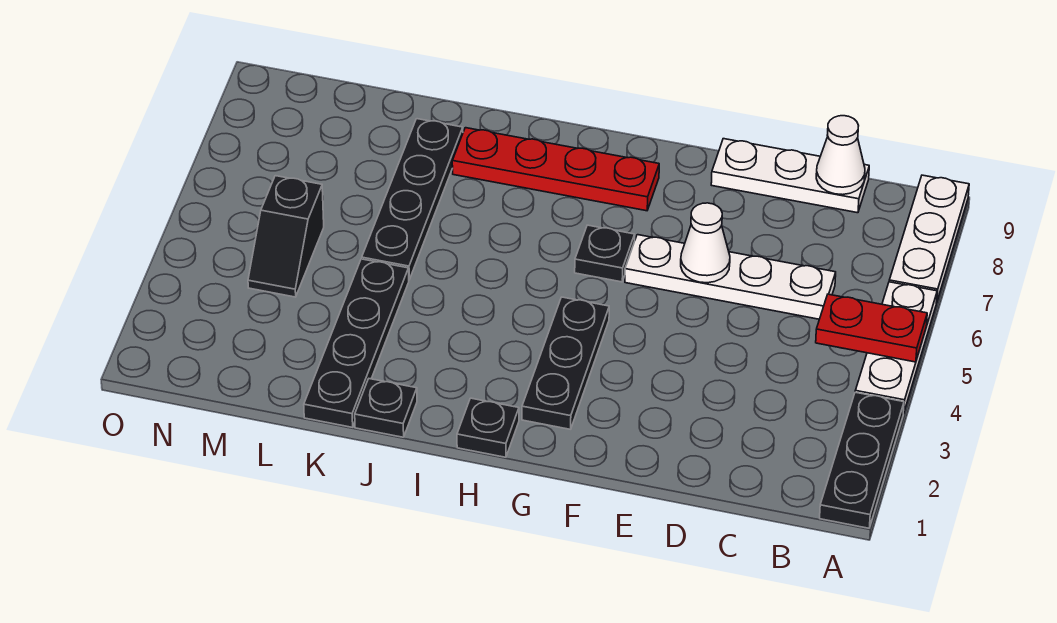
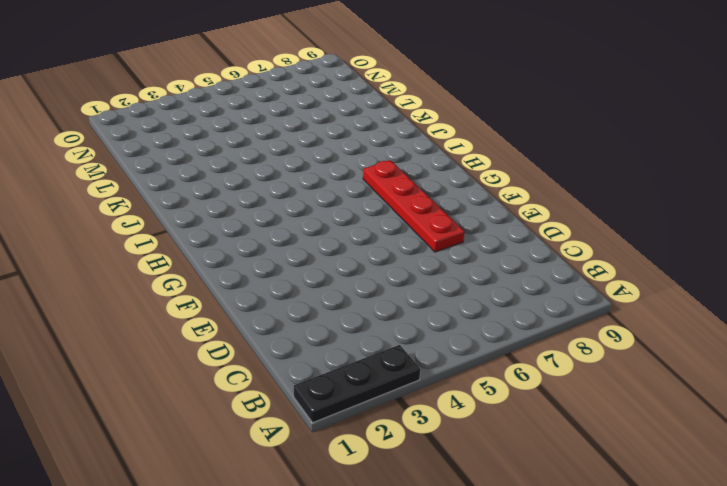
red 1x4 plate [363,160,464,252] -> red 1x4 plate moved to [452,128,659,211]
none -> white 1x3 plate [855,282,937,413]
none -> white 1x3 plate [889,175,969,303]
none -> white 1x4 plate [625,235,836,319]

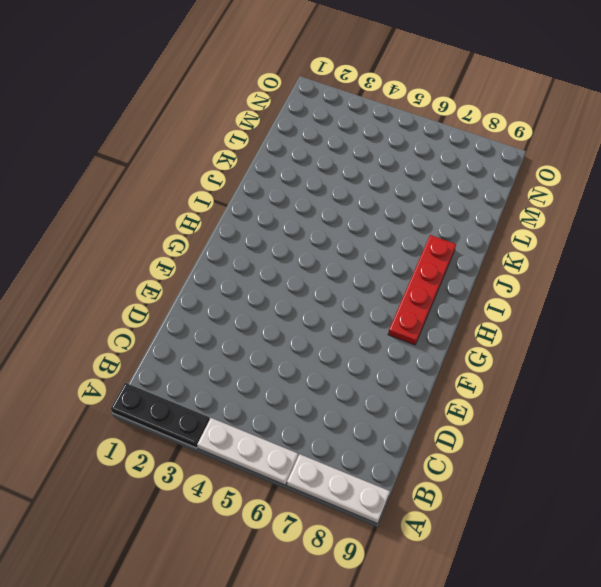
none -> white 1x4 plate [625,235,836,319]
none -> white 1x3 plate [711,139,869,213]
none -> black 1x3 plate [522,297,609,429]

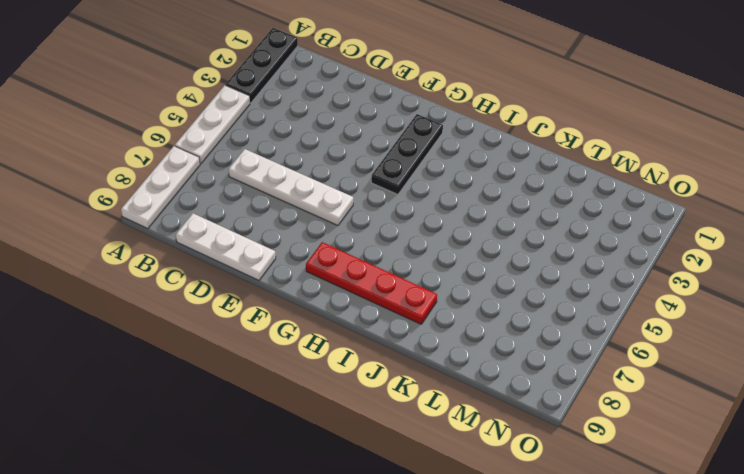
none -> black 1x1 plate [575,225,635,282]
none -> black 1x1 plate [457,398,519,457]
none -> black 1x1 plate [355,379,417,437]

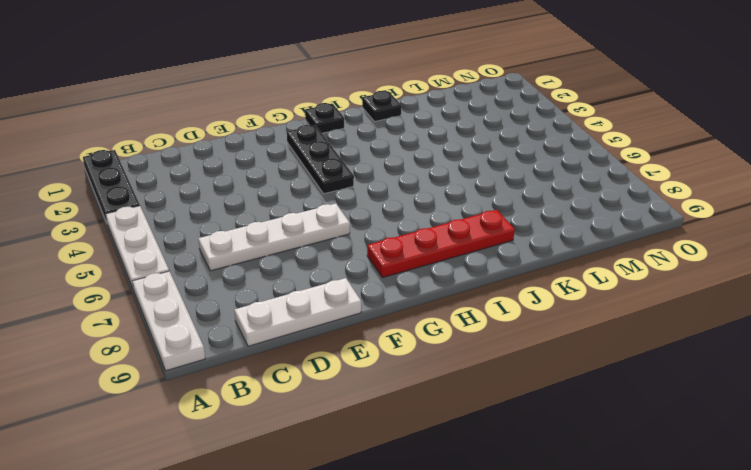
none -> black 1x1 plate [575,225,635,282]
none -> black 1x4 plate [304,259,409,427]
none -> black 1x4 plate [362,119,463,280]

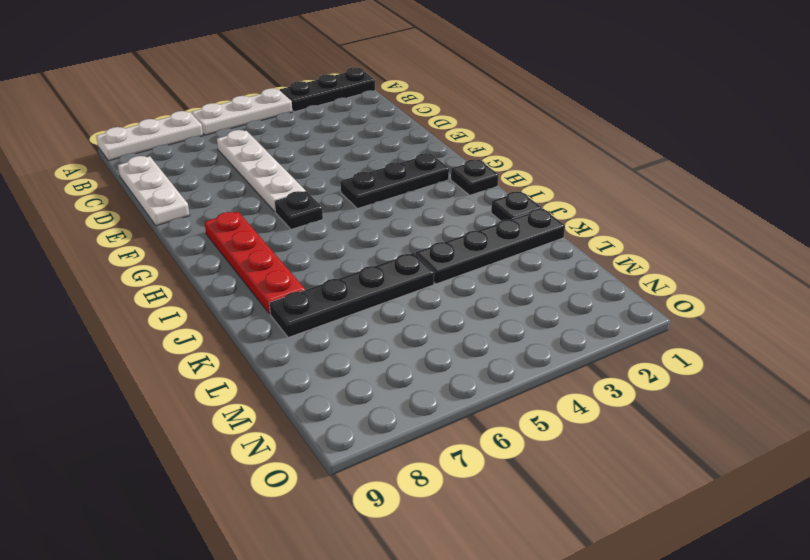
none -> black 1x2 slope [248,176,324,297]
none -> red 1x2 plate [816,294,927,362]
none -> white 1x1 cone [816,116,865,195]

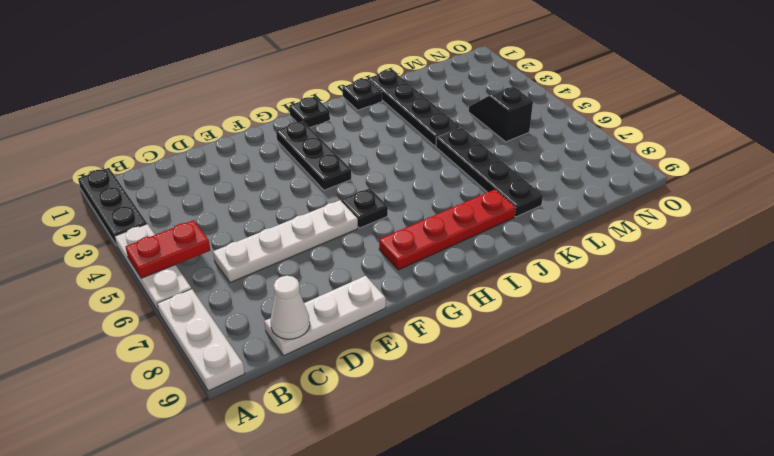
none -> white 1x1 cone [681,203,730,283]

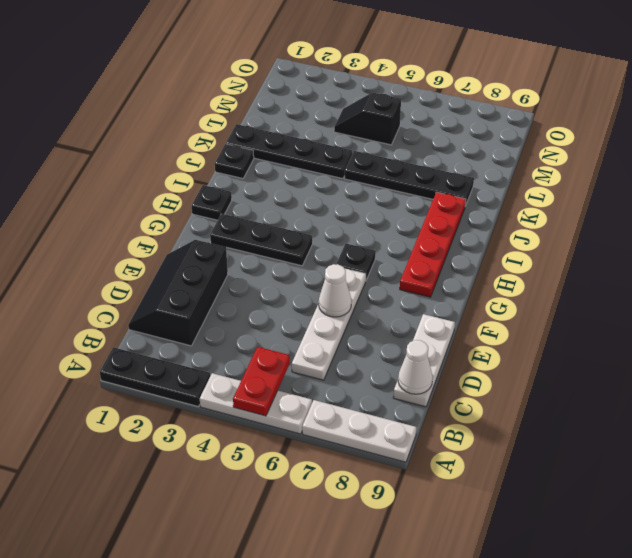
black 2x3 slope [128,240,228,346] -> none

